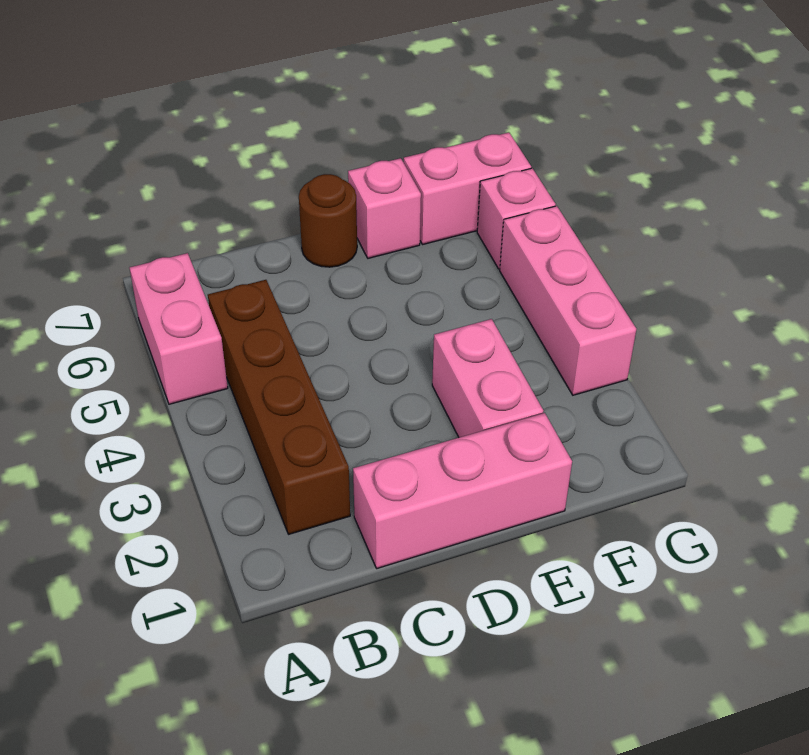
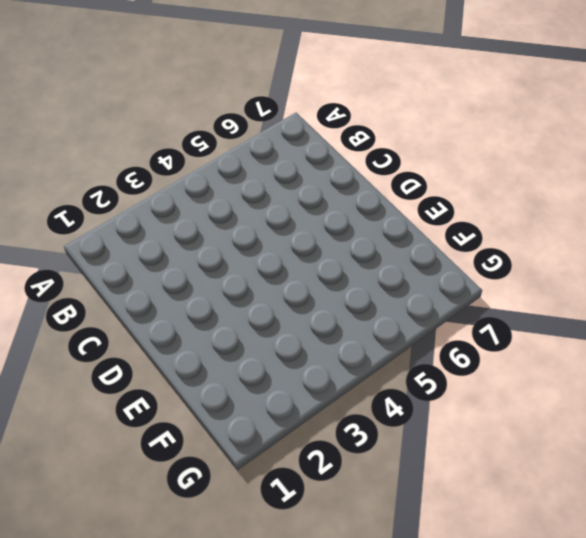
none -> pink 1x2 brick [130,253,228,404]
none -> brown 1x4 brick [208,280,350,534]

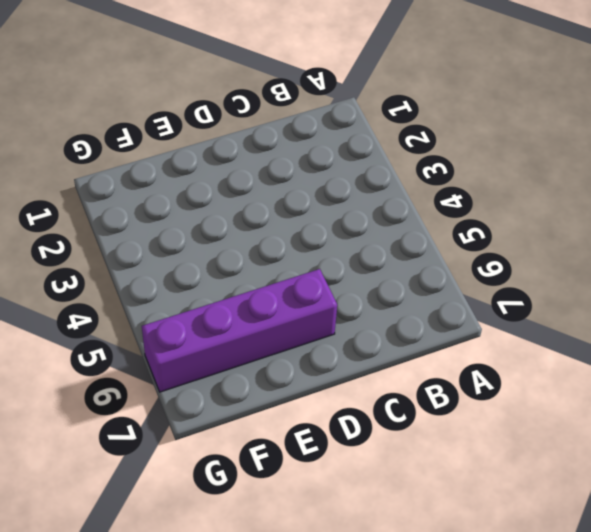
purple 1x4 brick [142,269,337,392] -> pink 1x1 brick [477,168,556,269]
none -> pink 1x2 brick [130,253,228,404]
none -> brown 1x4 brick [208,280,350,534]

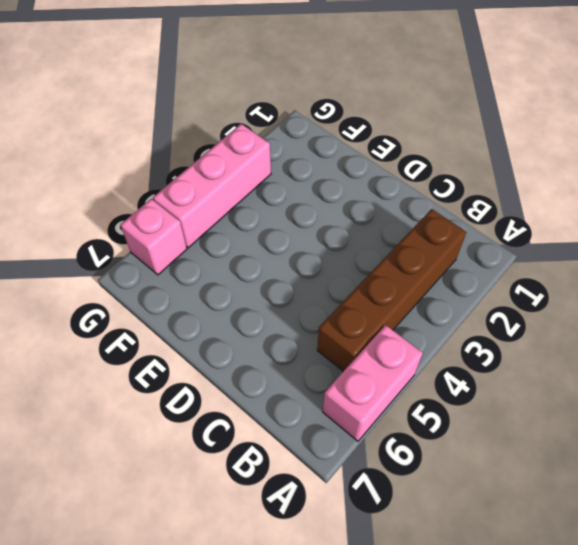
none -> pink 1x3 brick [353,413,572,568]
none -> brown 1x1 round brick [299,174,357,267]

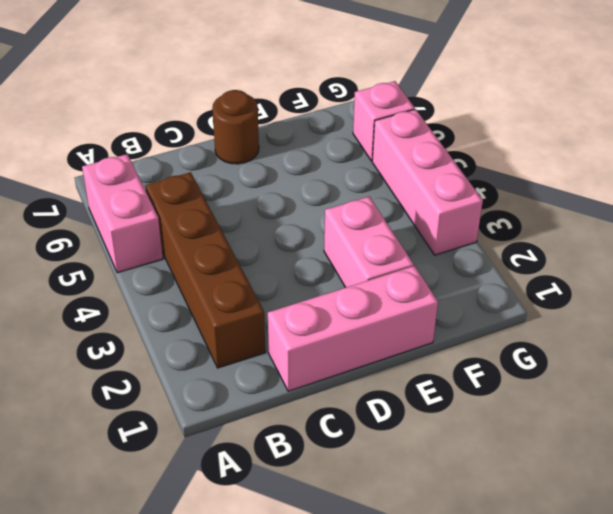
none -> pink 1x1 brick [348,158,421,258]
none -> pink 1x2 brick [404,132,531,245]

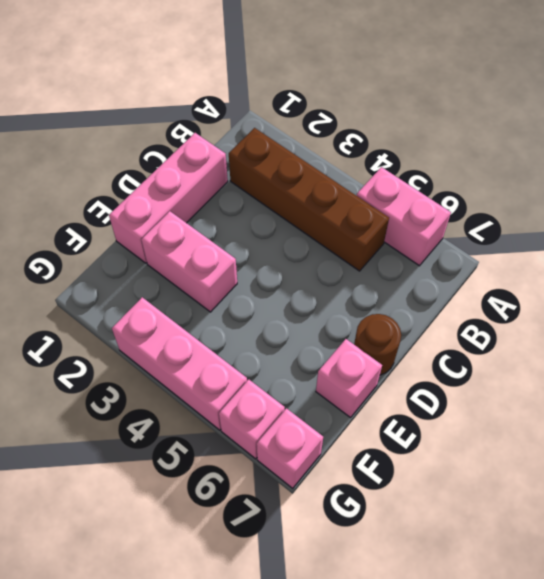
pink 1x1 brick [257,408,323,488] -> pink 1x2 brick [404,132,531,245]

